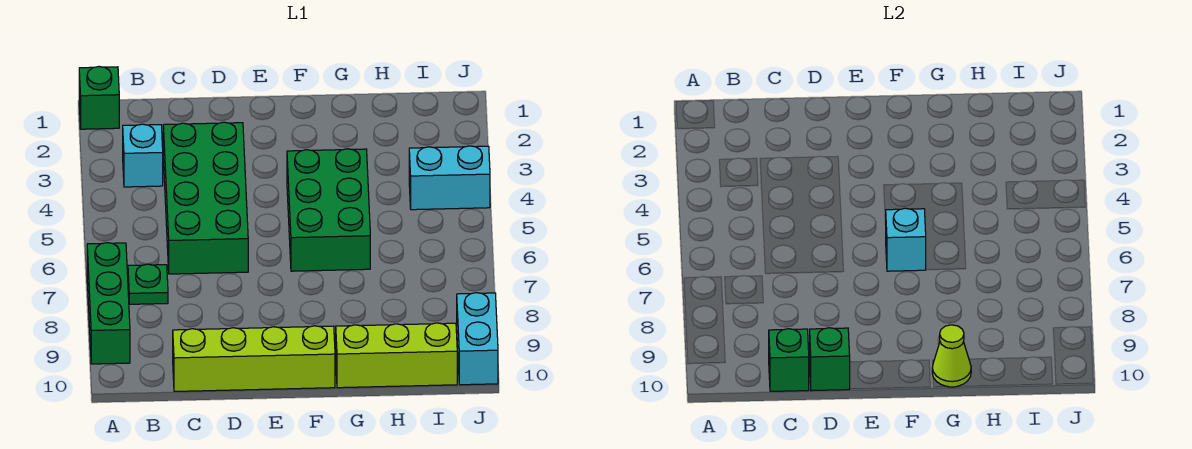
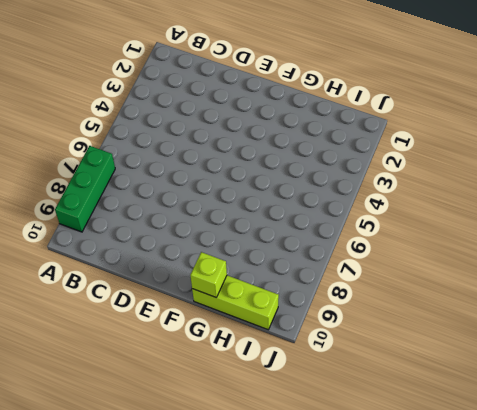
lime 1x1 brick [190,252,227,298] -> lime 1x1 cone [932,325,971,387]
none -> green 1x1 brick [79,67,119,129]
none -> cyan 1x1 brick [123,124,163,187]
none -> green 1x1 plate [128,264,168,304]

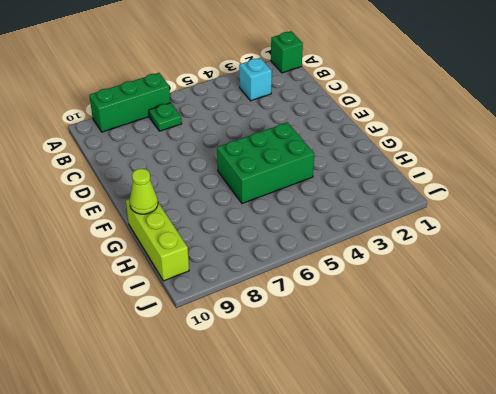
none -> green 2x4 brick [163,122,248,274]
none -> lime 1x4 brick [173,326,335,391]
none -> cyan 1x2 brick [409,146,490,210]

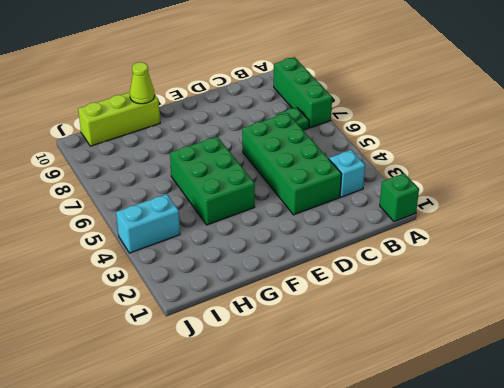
none -> lime 1x4 brick [173,326,335,391]
none -> cyan 1x2 brick [457,293,498,385]
none -> green 1x1 brick [769,329,809,391]

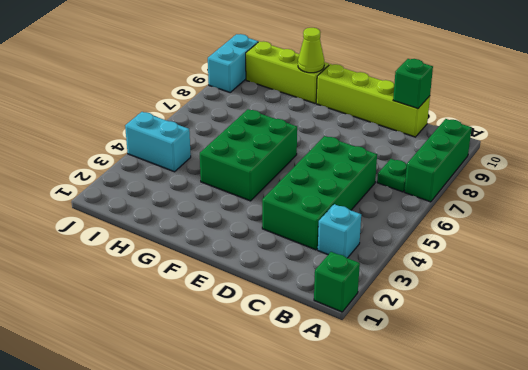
none -> green 1x1 brick [810,328,850,391]
none -> cyan 1x1 brick [885,208,926,271]

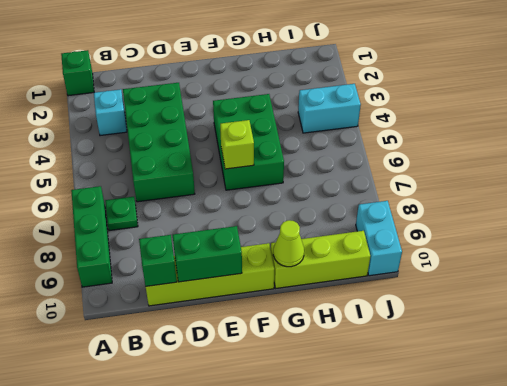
green 1x2 brick [173,226,242,282] -> green 1x1 brick [810,328,850,391]
lime 1x1 brick [220,120,254,169] -> cyan 1x1 brick [885,208,926,271]

